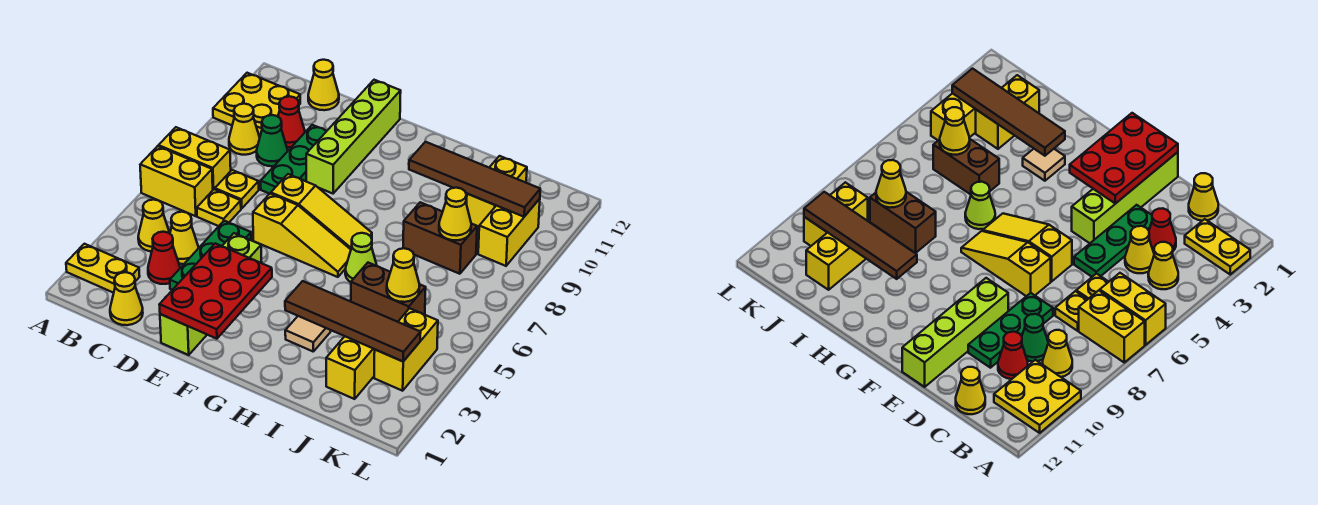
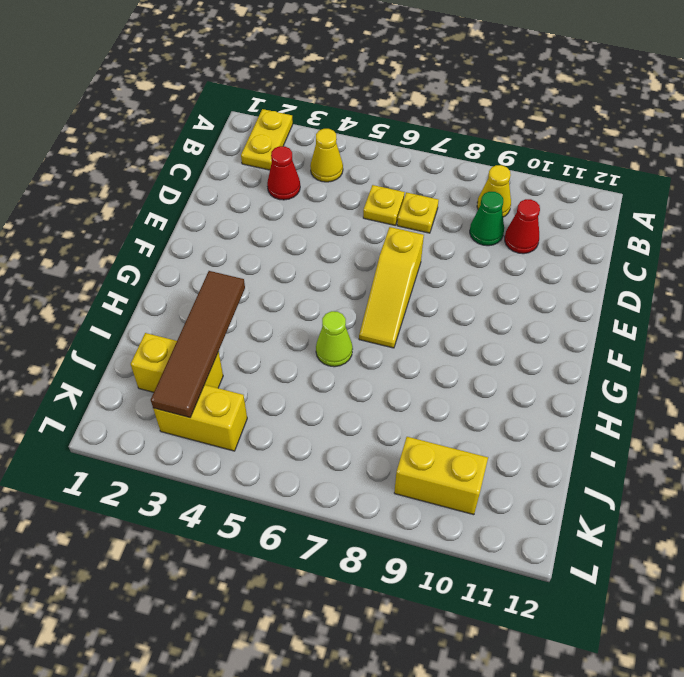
none -> yellow 1x2 brick [140,146,213,216]
none -> yellow 1x2 brick [159,127,231,190]
none -> yellow 2x2 plate [213,73,300,137]
none -> yellow 1x1 cone [110,272,143,325]

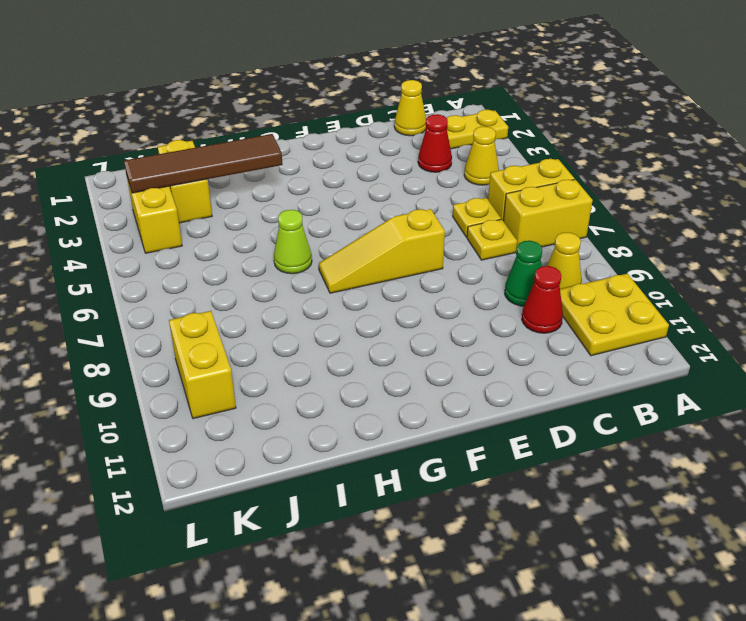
none -> yellow 1x1 cone [170,212,199,264]
none -> yellow 1x1 cone [308,60,339,110]
none -> green 1x3 plate [170,221,251,290]
none -> green 1x3 plate [261,125,326,194]

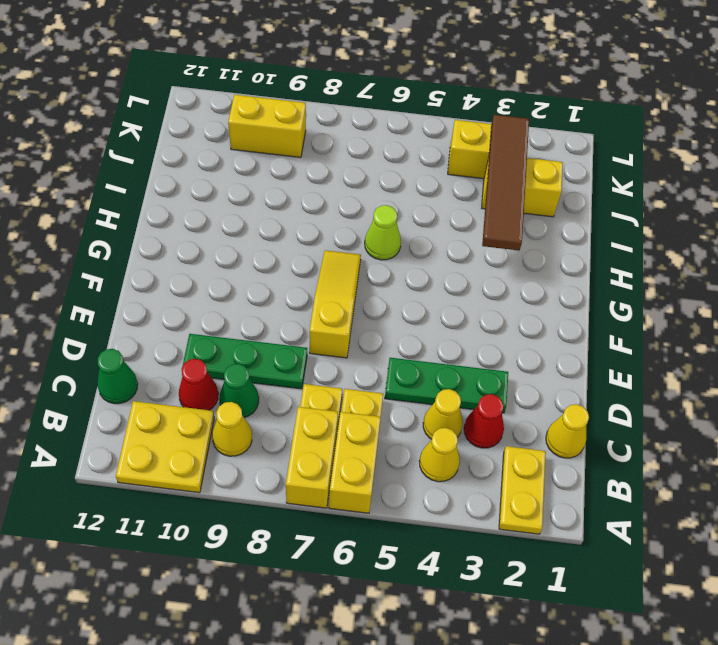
green 1x1 cone [97,349,138,404] -> yellow 1x1 cone [308,60,339,110]
none -> lime 1x4 brick [160,233,262,355]
none -> yellow 1x3 slope [253,194,351,277]
none -> lime 1x4 brick [306,80,401,194]
none -> tan 1x1 tile [285,316,331,351]

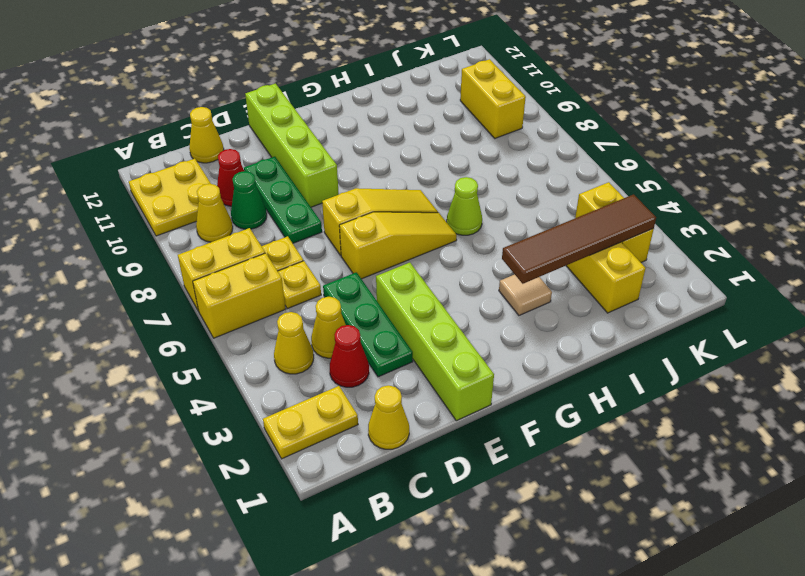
none -> brown 1x2 brick [351,263,426,322]
none -> brown 1x2 brick [403,202,477,274]
none -> yellow 1x2 brick [466,156,527,228]
none -> red 2x3 plate [159,243,272,339]

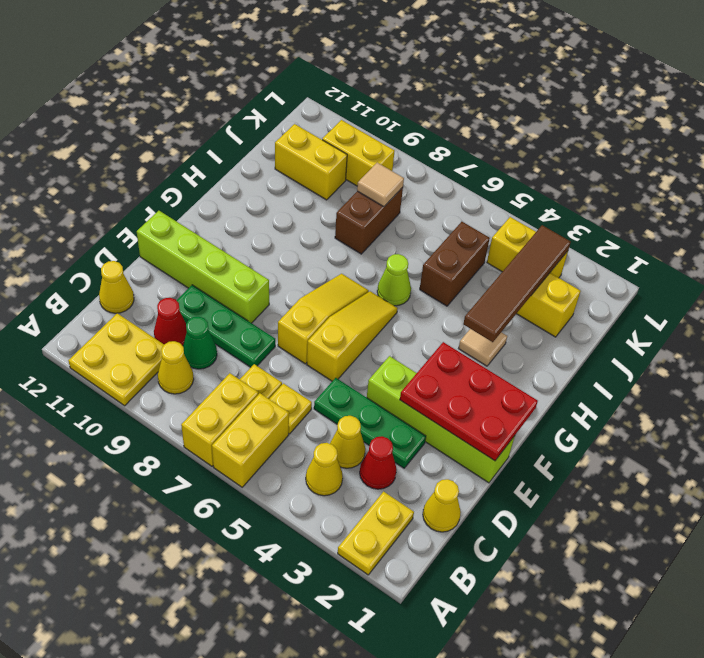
tan 1x1 tile [357,163,404,207] -> yellow 1x1 cone [439,188,471,240]
none -> brown 1x4 tile [409,142,540,217]
none -> yellow 1x1 cone [387,248,420,302]

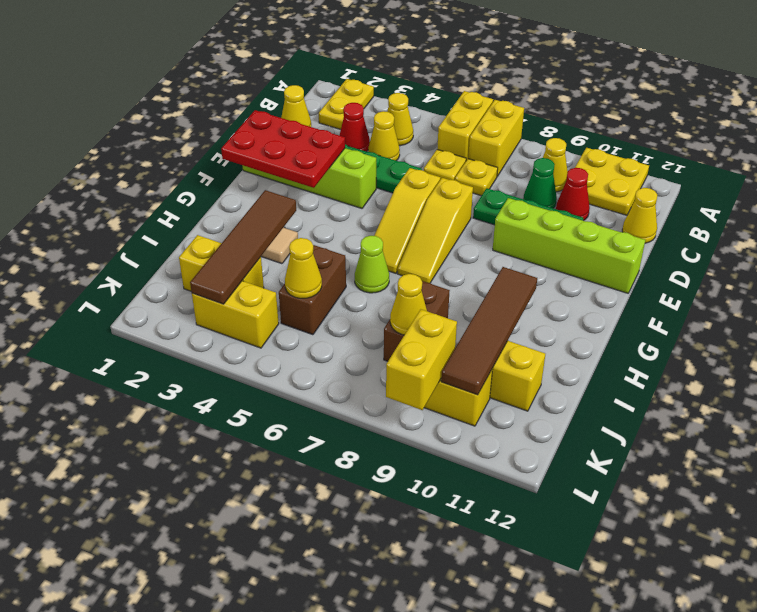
yellow 1x2 brick [386,309,457,410] -> none

